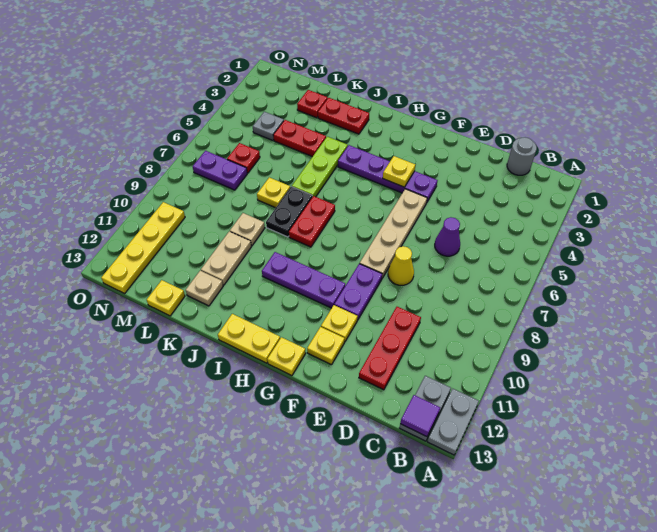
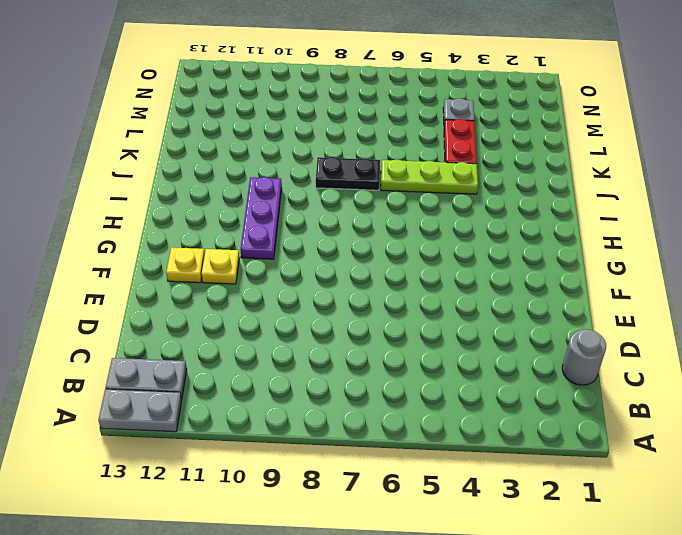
none -> purple 1x1 cone [435,217,460,256]
none -> red 1x3 plate [359,307,421,390]
none -> yellow 1x1 cone [388,246,414,285]
none -> purple 1x4 plate [338,145,438,202]

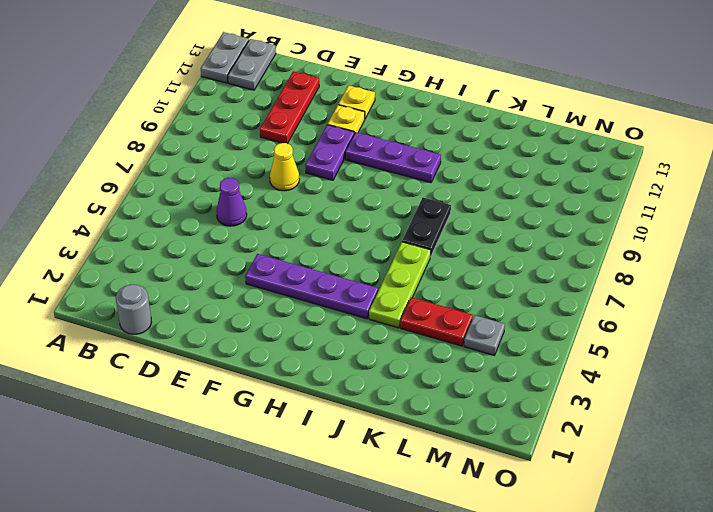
none -> tan 1x4 plate [360,189,427,278]
none -> yellow 1x1 plate [267,337,306,376]
none -> yellow 1x2 plate [218,314,280,363]
none -> red 1x2 plate [289,196,335,247]

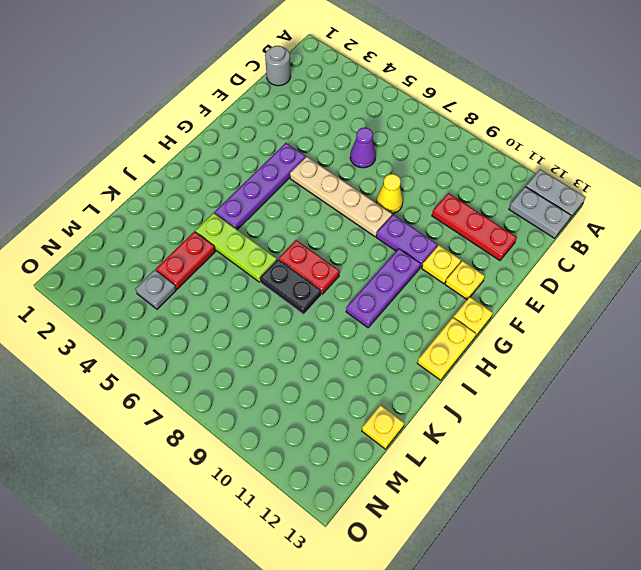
none -> red 1x2 plate [318,98,369,134]
none -> yellow 1x1 plate [257,177,290,208]
none -> tan 1x1 plate [230,213,265,246]
none -> tan 1x2 plate [201,232,251,285]

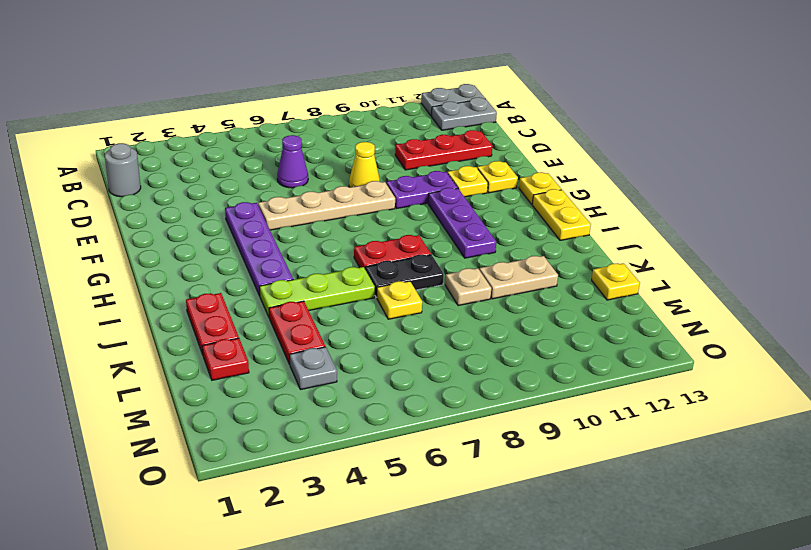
none -> tan 1x1 plate [186,271,223,306]
none -> red 1x1 plate [227,143,260,173]
none -> purple 1x2 plate [193,151,247,190]
none -> yellow 1x4 plate [101,202,185,293]

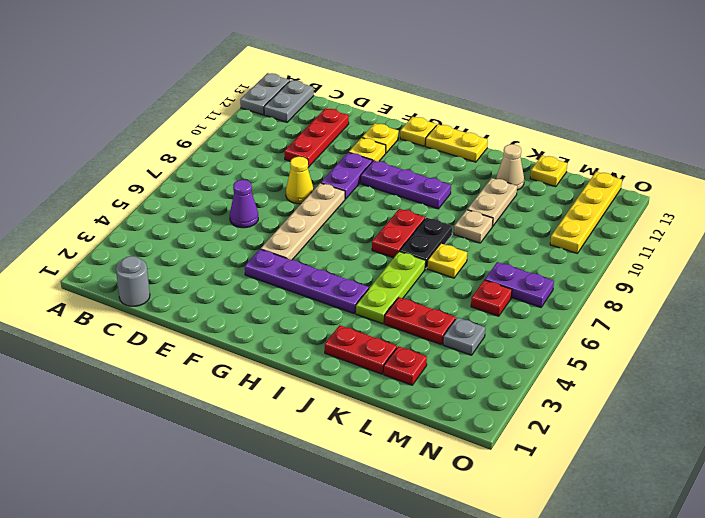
tan 1x1 cone [496,144,524,190] -> tan 1x1 plate [186,271,223,306]
none -> purple 1x1 tile [400,395,440,437]
none -> yellow 1x1 plate [383,156,416,187]

